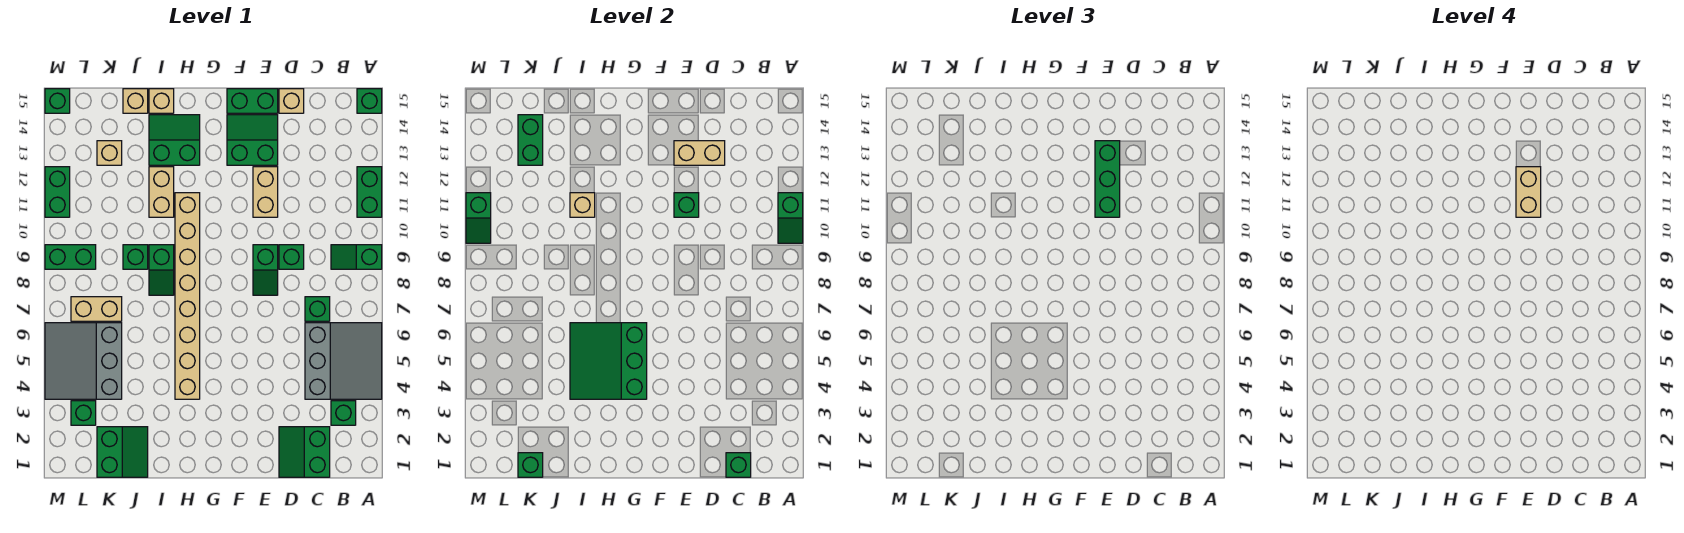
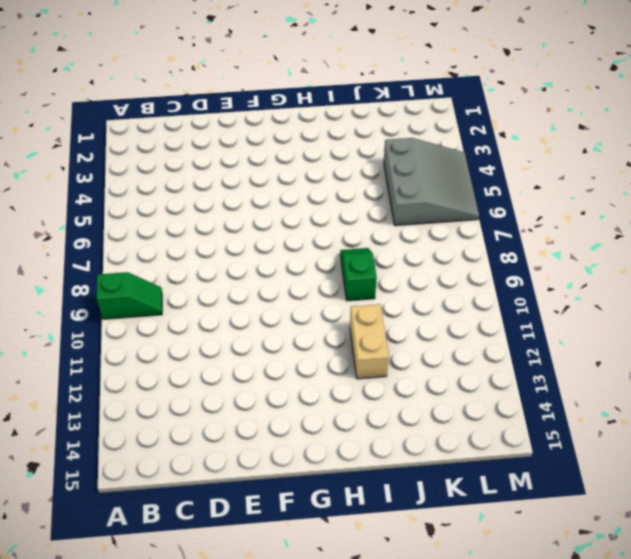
none -> grey 3x3 slope [305,323,382,399]
none -> green 1x2 brick [357,167,382,217]
none -> green 1x1 brick [357,89,382,113]
none -> green 1x1 brick [331,401,356,425]

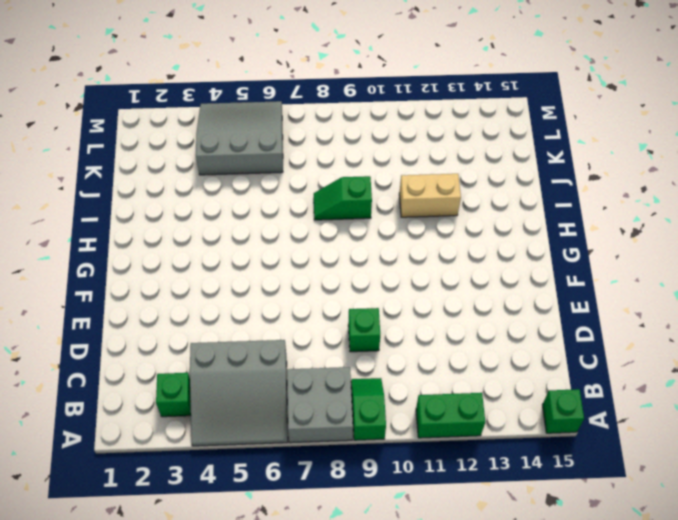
grey 2x2 brick [287,367,353,443] -> none
none -> green 2x2 slope [279,427,330,477]
none -> green 1x1 brick [305,297,330,321]
none -> tan 1x1 brick [279,89,304,113]
none -> green 1x2 slope [253,245,278,295]

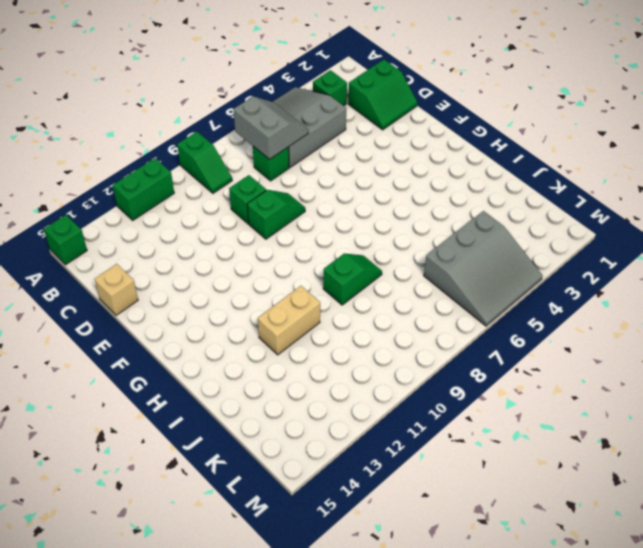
grey 2x2 slope [233,96,308,159] -> none
none -> tan 1x2 brick [253,167,278,217]
none -> green 2x2 slope [227,115,278,165]
none -> green 1x2 brick [227,89,278,113]
none -> tan 1x8 brick [175,193,200,399]

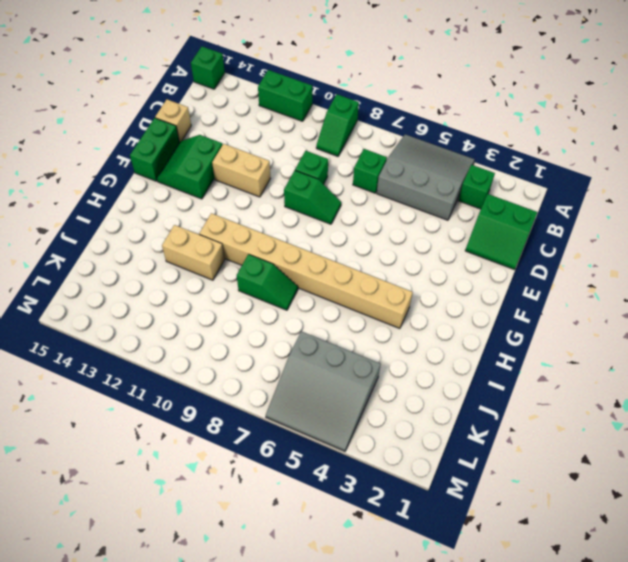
none -> green 2x2 slope [149,115,200,165]
none -> tan 1x1 brick [149,89,174,113]
none -> green 2x2 slope [97,427,148,477]
none -> green 1x1 brick [123,245,148,269]

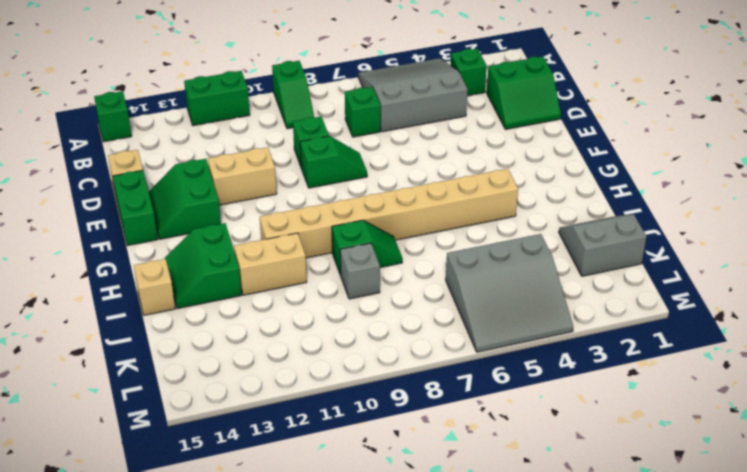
grey 2x2 slope [559,214,646,276] -> green 2x2 slope [97,427,148,477]
grey 1x1 brick [340,243,380,299] -> green 1x1 brick [123,245,148,269]
none -> tan 1x1 brick [123,89,148,113]
none -> tan 1x2 brick [71,297,122,321]
none -> tan 1x1 brick [97,141,122,165]
none -> green 1x1 brick [71,401,96,425]

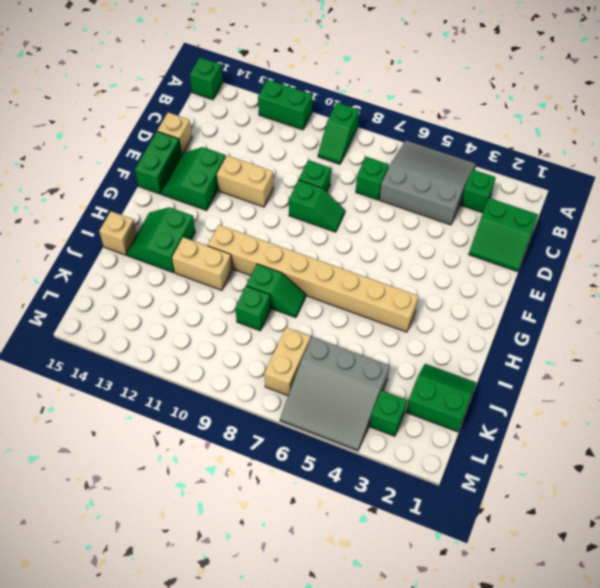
none -> tan 1x1 brick [123,89,148,113]
none -> tan 1x1 brick [97,141,122,165]
none -> green 1x2 brick [45,245,96,269]
none -> green 1x2 brick [45,167,70,217]

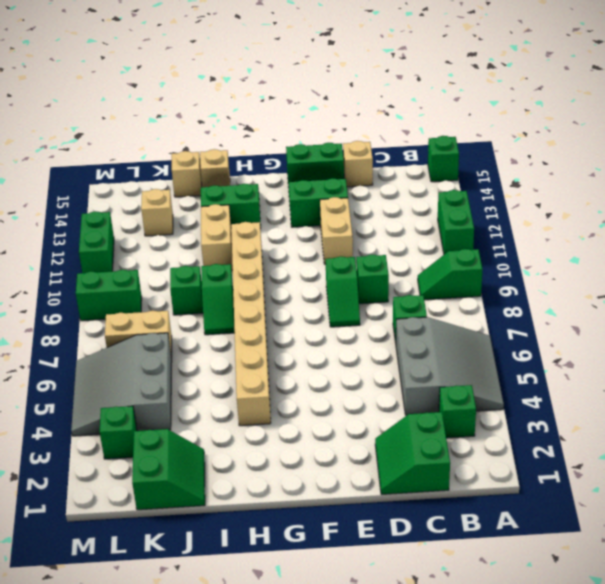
none -> green 1x1 brick [45,89,70,113]
none -> green 1x2 slope [778,193,803,243]
none -> green 1x1 brick [726,453,751,477]
none -> tan 1x2 brick [674,141,725,165]

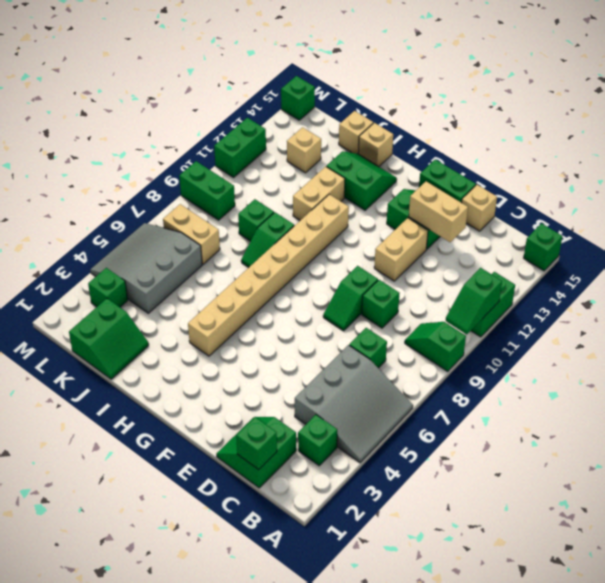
none -> green 1x1 brick [674,193,699,217]
none -> green 3x3 slope [570,323,647,399]
none -> tan 1x1 brick [570,193,595,217]
none -> green 1x1 brick [518,453,543,477]

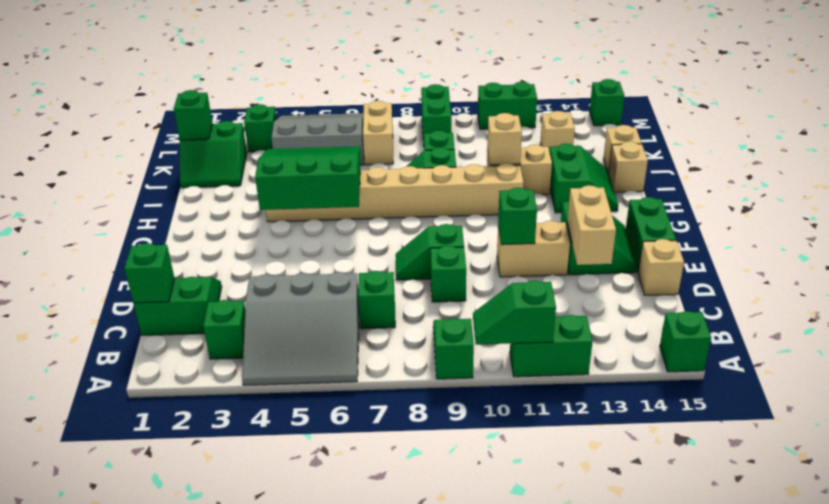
none -> green 1x2 brick [518,115,543,165]
none -> green 1x2 slope [466,193,491,243]
none -> green 1x3 brick [1095,141,1120,217]
none -> tan 1x2 brick [1516,167,1541,217]

